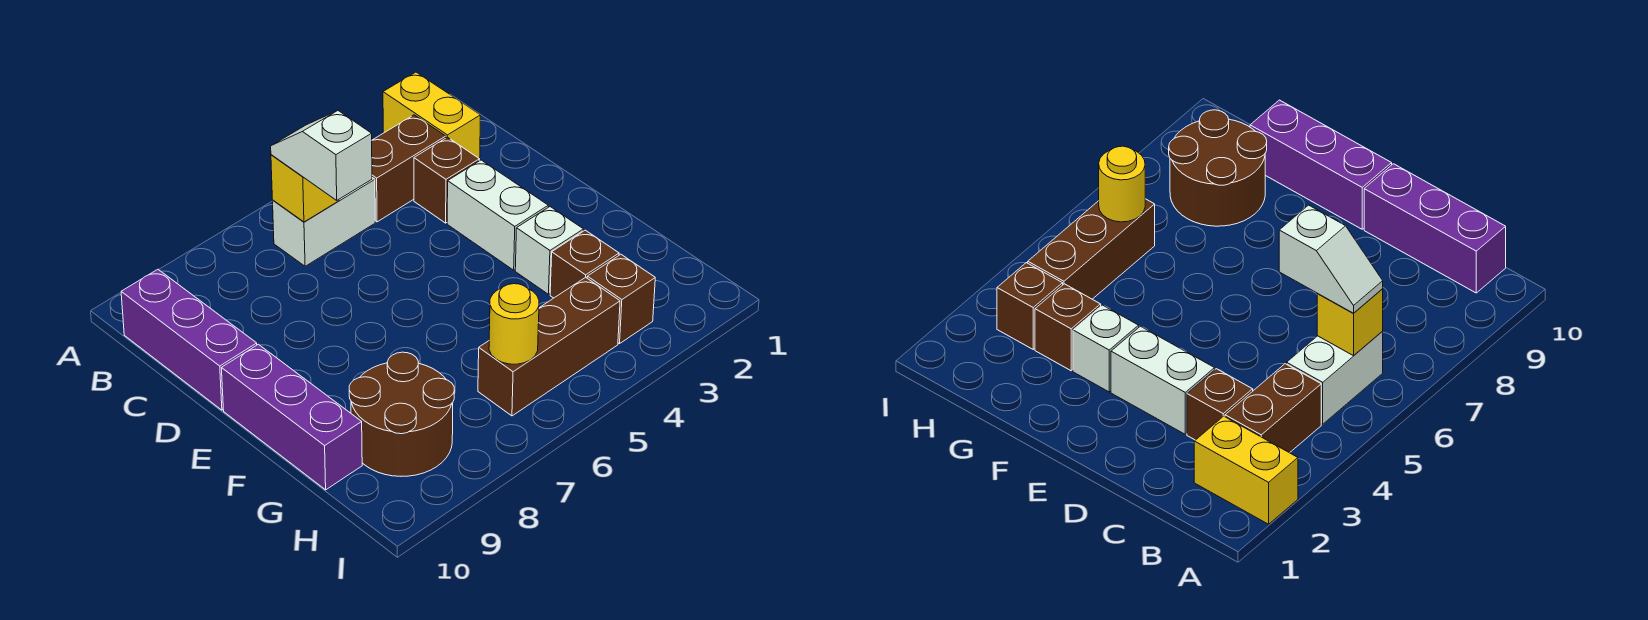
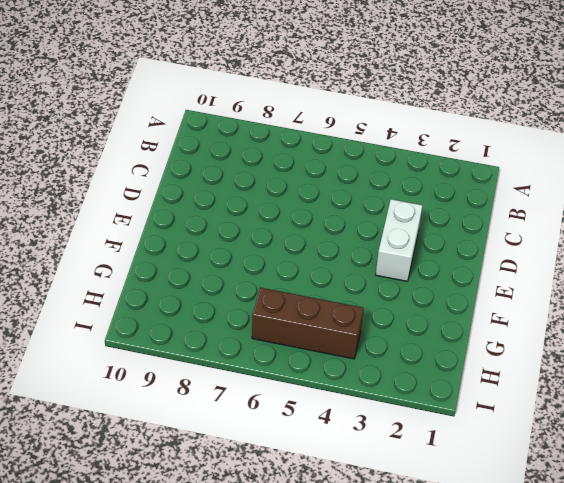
none -> yellow 1x2 brick [383,72,481,159]
none -> brown 1x2 brick [372,115,446,222]
none -> white 1x2 brick [273,178,375,266]

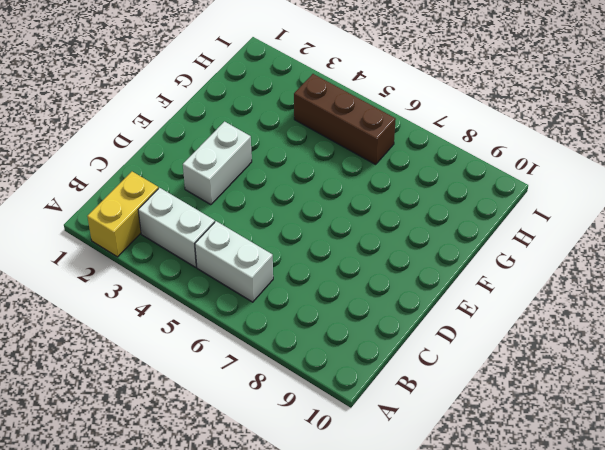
white 1x2 brick [138,188,215,267] -> brown 1x2 brick [372,115,446,222]
none -> purple 1x3 brick [121,269,257,410]
none -> brown 1x1 brick [414,137,480,223]
none -> purple 1x3 brick [222,344,362,490]

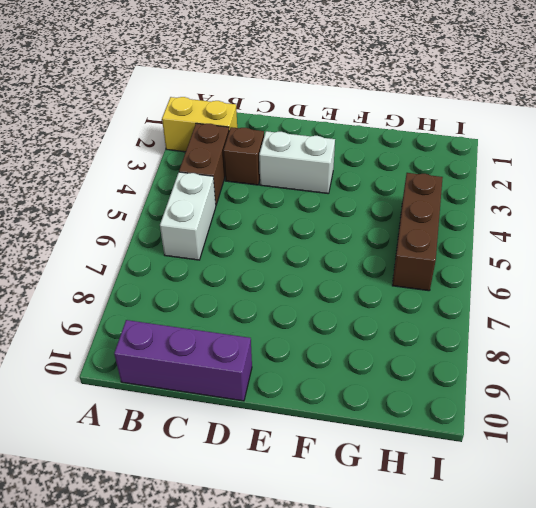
none -> purple 1x3 brick [222,344,362,490]
none -> white 1x1 brick [515,207,584,294]
none -> brown 1x1 brick [550,230,619,298]

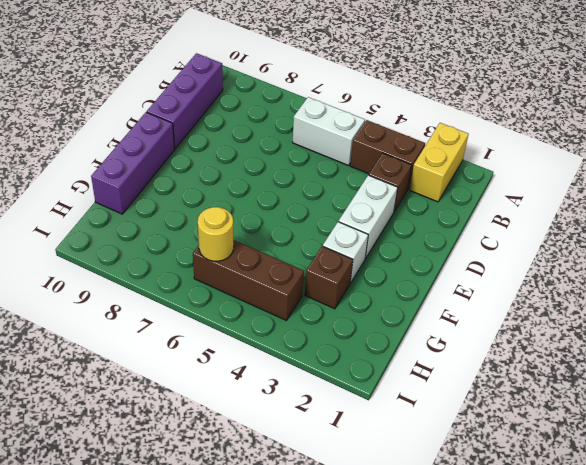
none -> brown 2x2 round brick [349,352,455,476]
none -> brown 1x1 brick [587,254,655,344]
none -> yellow 1x1 brick [271,155,339,222]

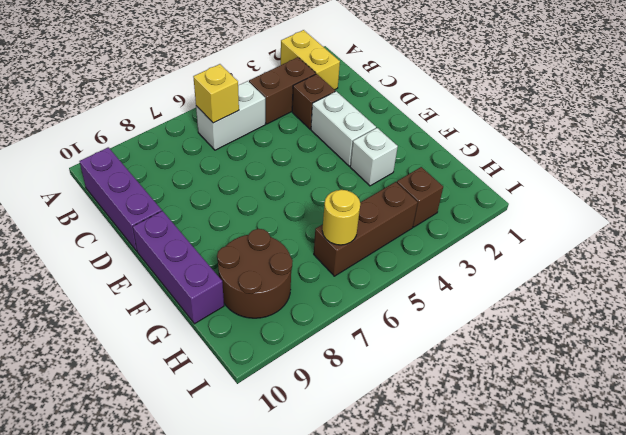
none -> brown 1x1 brick [550,230,619,298]
none -> white 1x2 slope [271,111,372,200]

